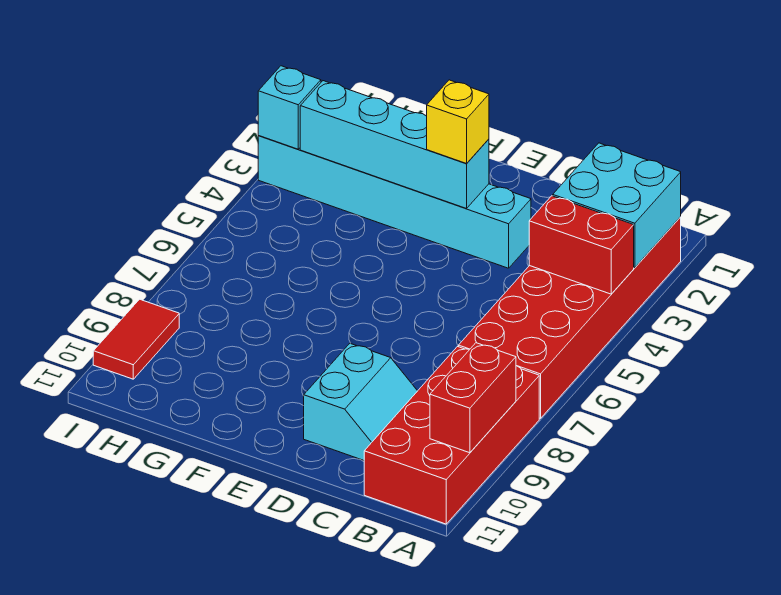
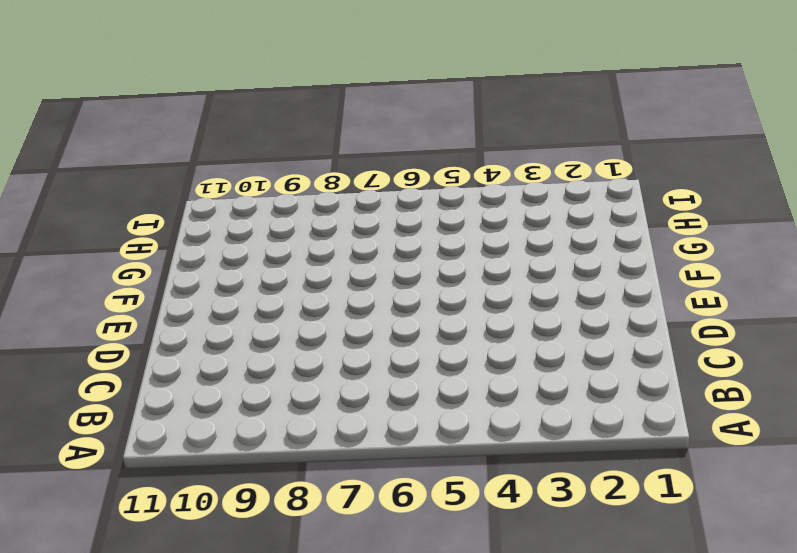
none -> red 2x6 brick [458,217,681,418]
none -> red 2x4 brick [364,347,539,524]

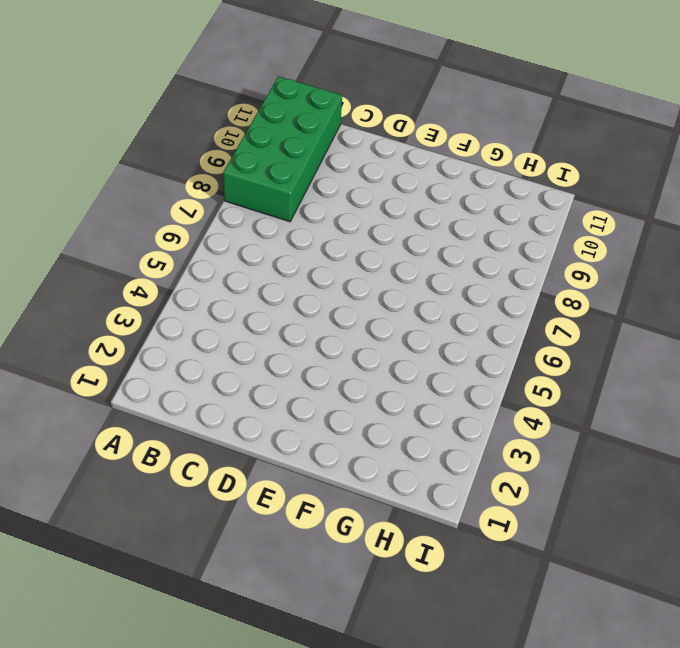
green 2x4 brick [223,76,342,222] -> red 2x4 brick [364,347,539,524]
none -> red 2x6 brick [458,217,681,418]
none -> cyan 2x2 slope [304,343,417,460]

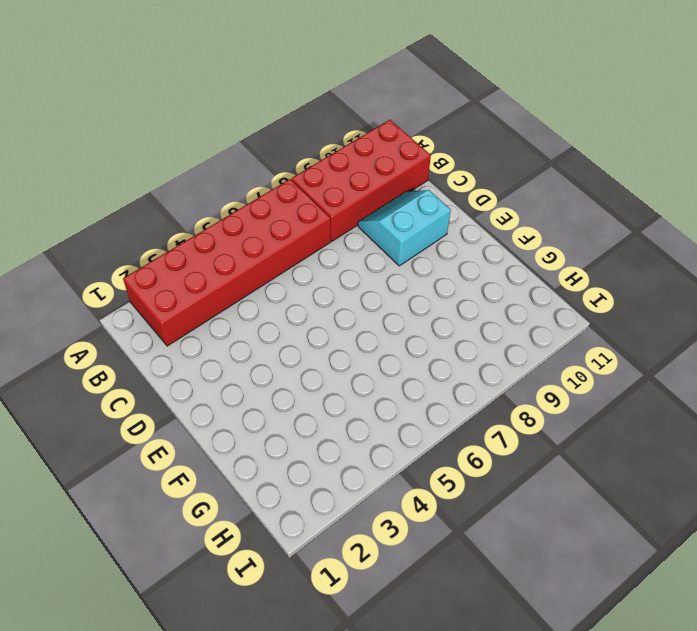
none -> cyan 1x6 brick [258,136,531,268]
none -> red 1x2 tile [93,299,179,379]

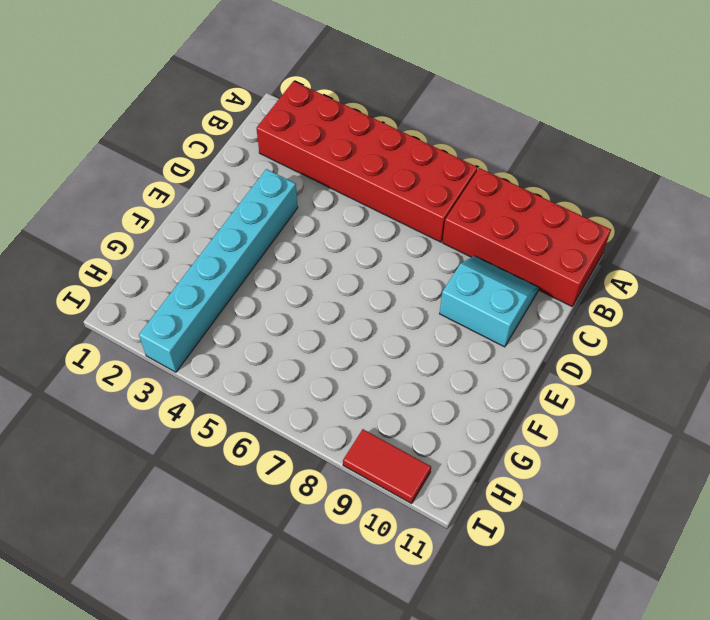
none -> cyan 2x2 brick [553,143,681,268]
none -> red 1x2 brick [529,196,634,294]

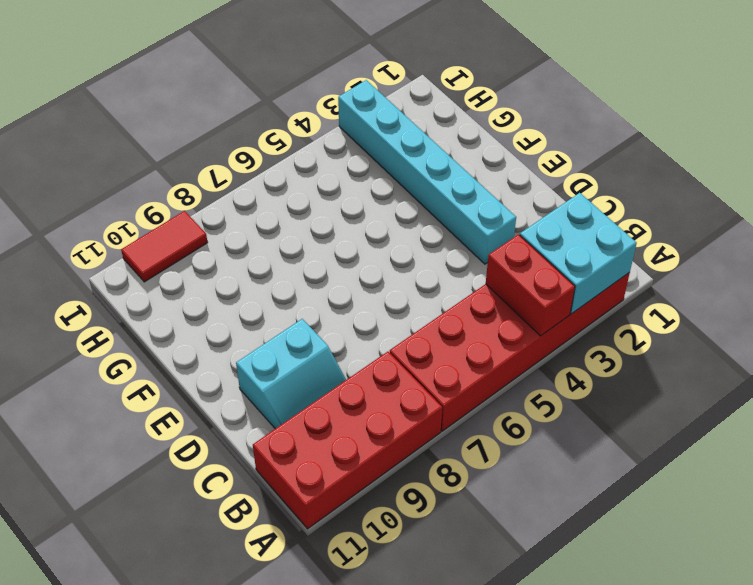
none -> red 1x2 brick [430,343,516,453]
none -> cyan 1x4 brick [300,81,489,209]

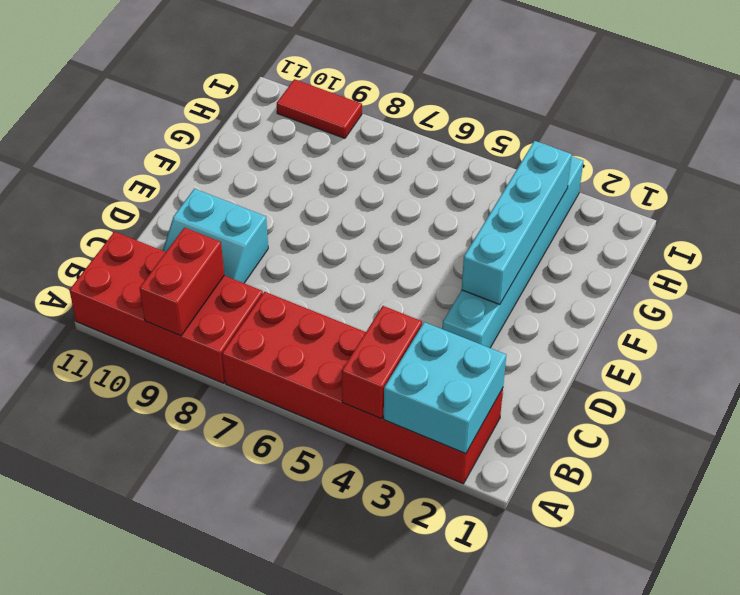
red 1x2 brick [140,228,224,336] -> red 1x2 brick turned to [430,343,516,453]
none -> cyan 1x1 brick [258,66,321,149]
none -> yellow 1x1 brick [427,80,489,164]

